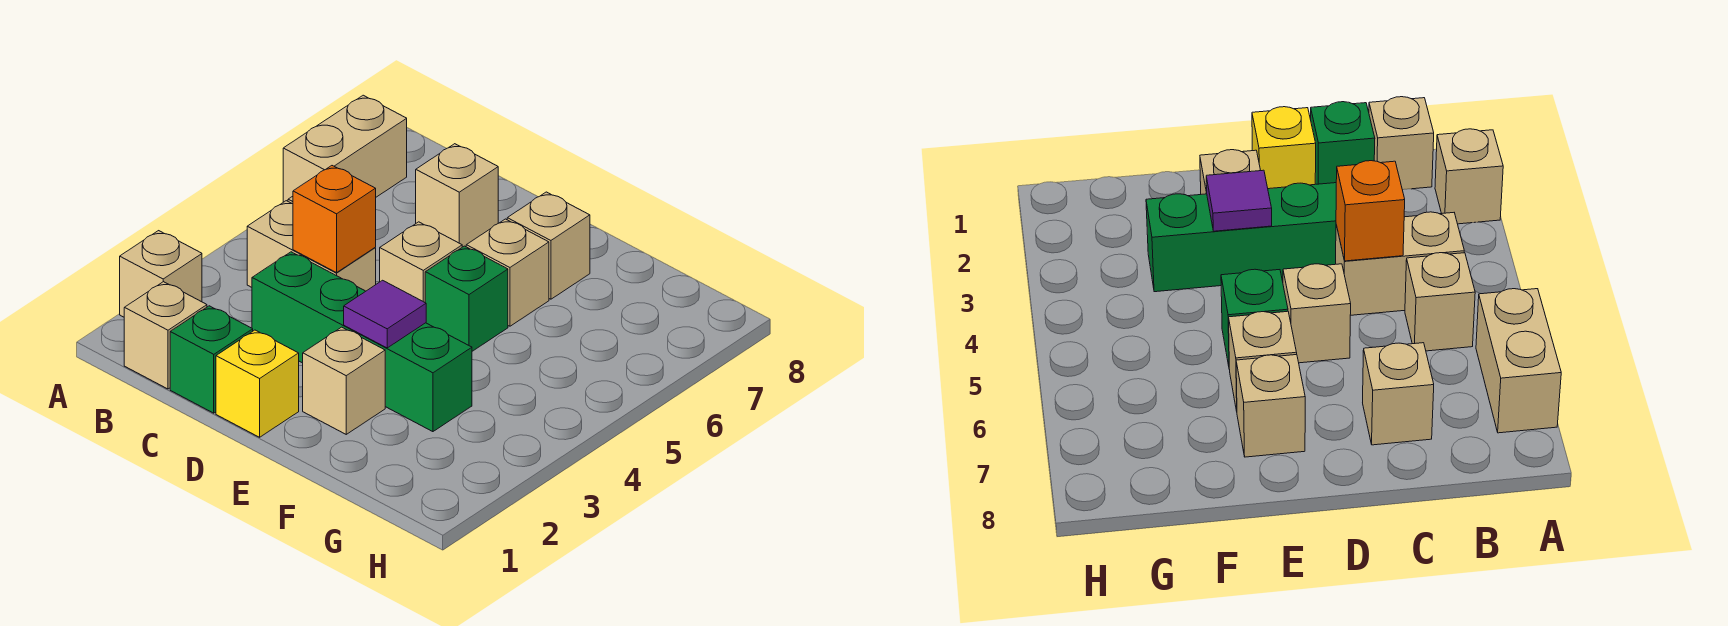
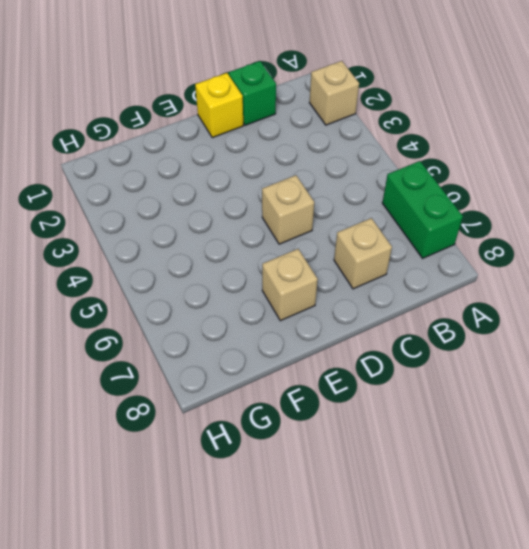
green 1x2 brick [382,161,463,258] -> tan 1x2 brick [283,95,407,202]
none -> tan 1x1 brick [124,282,207,389]
none -> tan 1x2 brick [247,201,376,291]
none -> tan 1x1 brick [1405,253,1475,351]

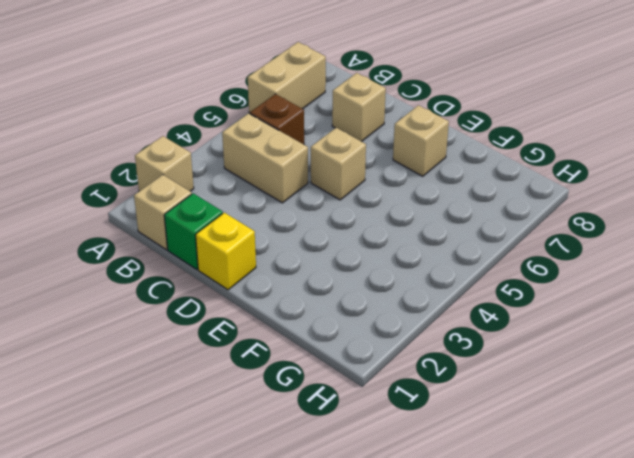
brown 1x1 brick [250,94,304,144] -> tan 1x1 brick [1405,253,1475,351]
none -> green 1x4 brick [252,252,472,432]
none -> tan 1x1 brick [303,327,385,434]
none -> green 1x1 brick [425,246,508,351]

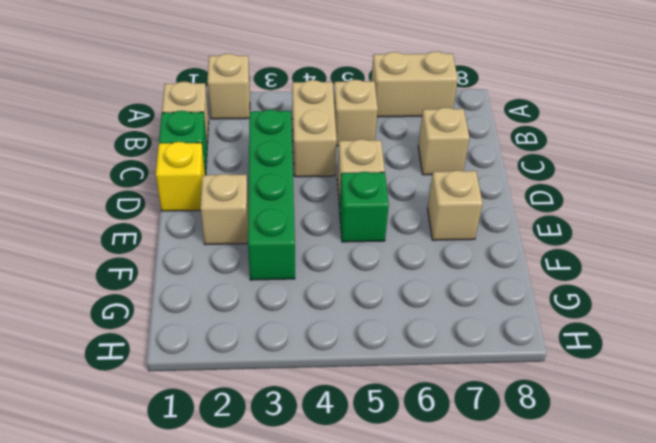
none -> tan 1x1 brick [466,219,549,326]
none -> orange 1x1 brick [293,166,376,273]
none -> purple 1x1 tile [344,280,426,348]

